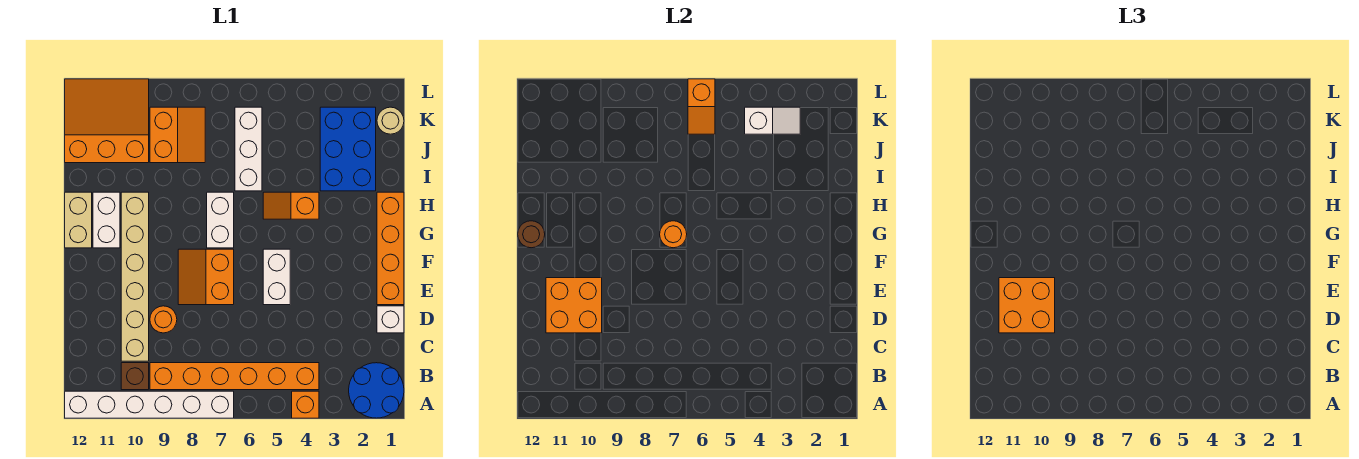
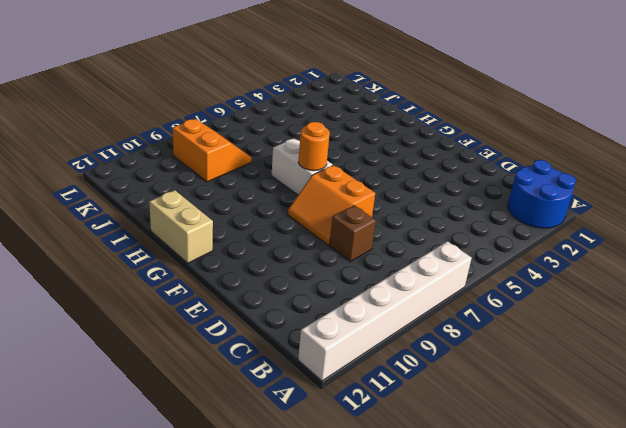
brown 1x1 brick [329,205,376,261] -> brown 1x1 brick moved to [121,363,149,390]
none -> orange 1x1 brick [292,391,319,418]
none -> orange 1x6 brick [150,363,319,390]
none -> tan 1x6 brick [121,192,149,361]

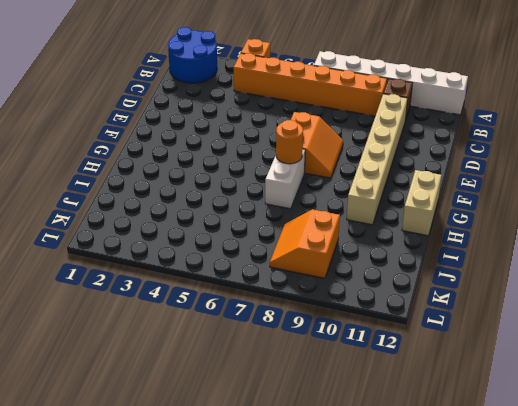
none -> white 1x1 brick [377,306,404,333]
none -> orange 1x1 round brick [150,306,177,333]
none -> orange 1x4 brick [377,192,404,305]

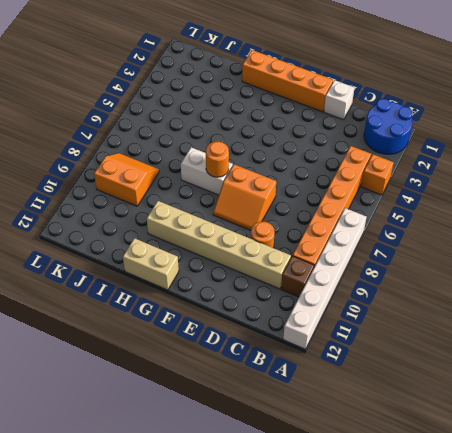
none -> white 1x2 brick [263,249,290,305]
none -> white 1x2 brick [93,192,120,248]
none -> orange 1x2 slope [263,192,319,219]

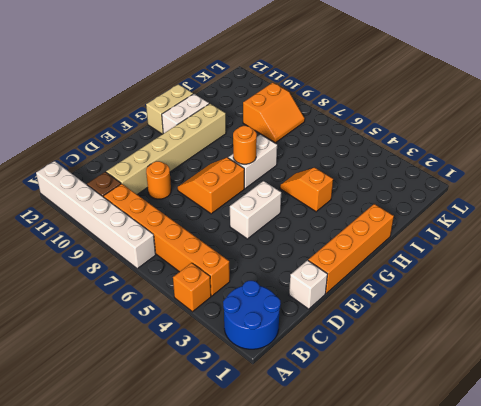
none -> blue 2x3 brick [320,107,376,191]
none -> white 1x3 brick [235,107,262,191]
none -> orange 3x3 slope [65,79,149,163]

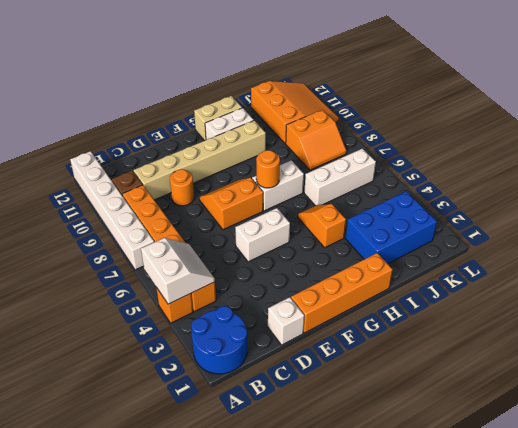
white 2x2 slope [141,238,215,304] -> none
none -> tan 1x1 round brick [377,107,404,134]
none -> orange 2x2 brick [546,278,602,333]
none -> brown 1x1 round brick [518,221,545,248]

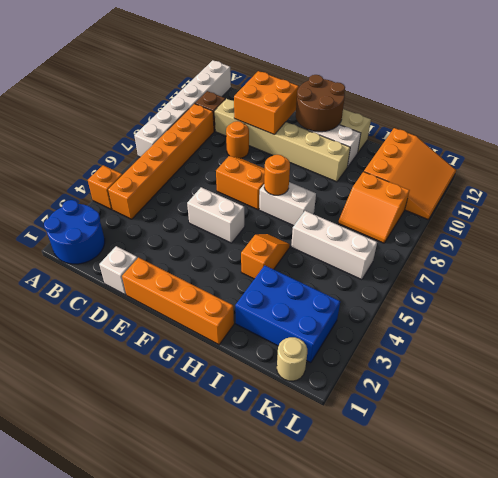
brown 2x2 round brick [296,75,345,132] -> brown 1x1 round brick [518,221,545,248]
none -> white 1x2 slope [745,107,800,134]
none -> orange 1x2 slope [688,79,715,134]
none -> orange 2x2 brick [999,278,1055,333]

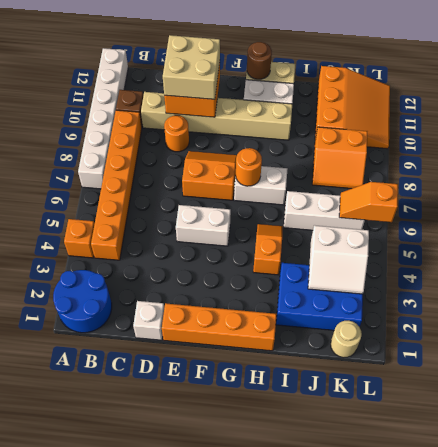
tan 2x2 brick [163,35,220,99] -> orange 2x2 brick [999,278,1055,333]
white 2x2 slope [308,225,369,294] -> white 1x2 slope [745,107,800,134]

